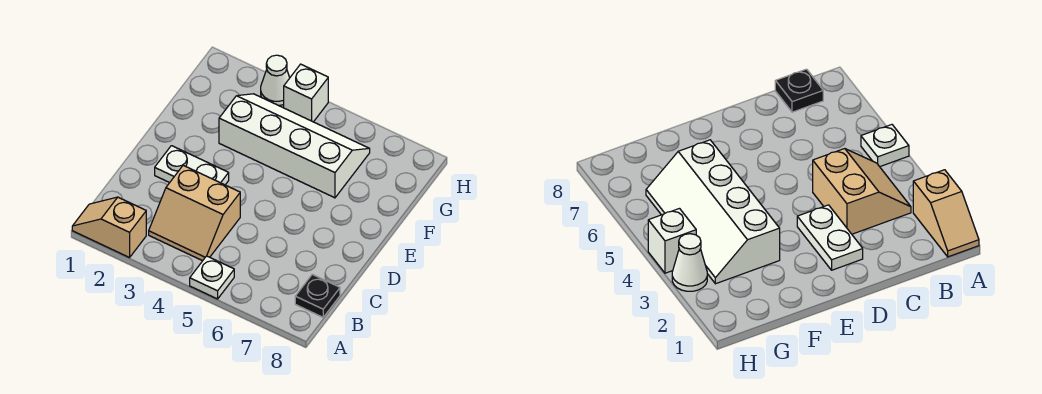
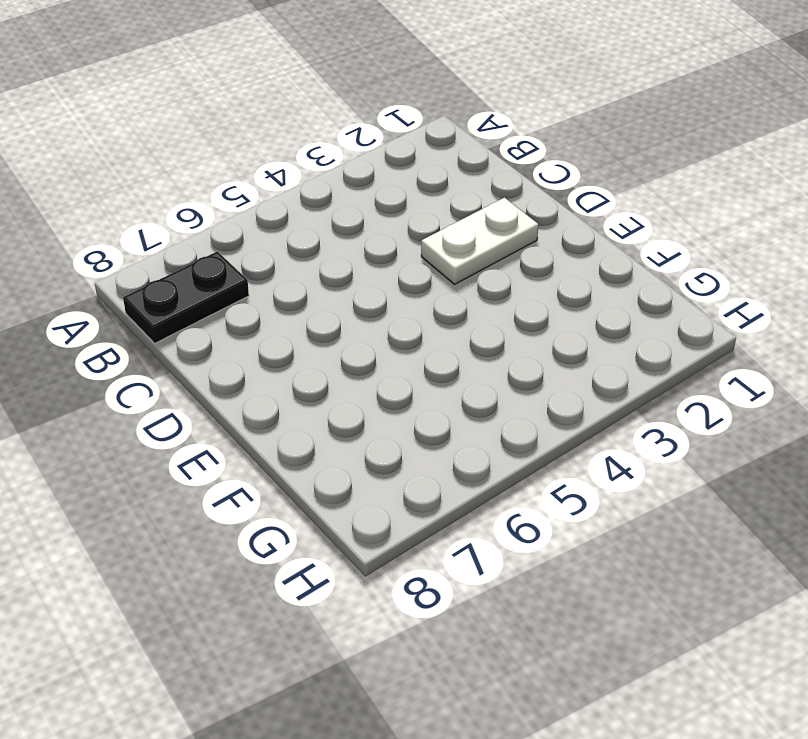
black 1x2 plate [123,251,249,343] -> black 1x1 plate [295,274,340,317]
none -> tan 1x2 slope [72,197,146,258]
none -> white 1x1 plate [190,256,234,299]

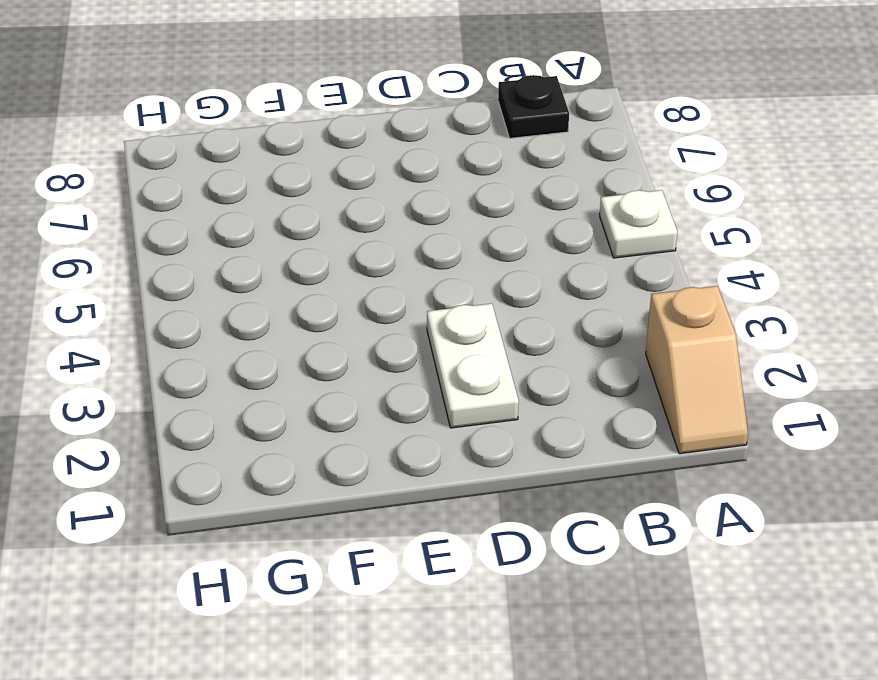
none -> tan 2x2 slope [149,165,240,261]
none -> white 2x4 slope [219,94,370,198]

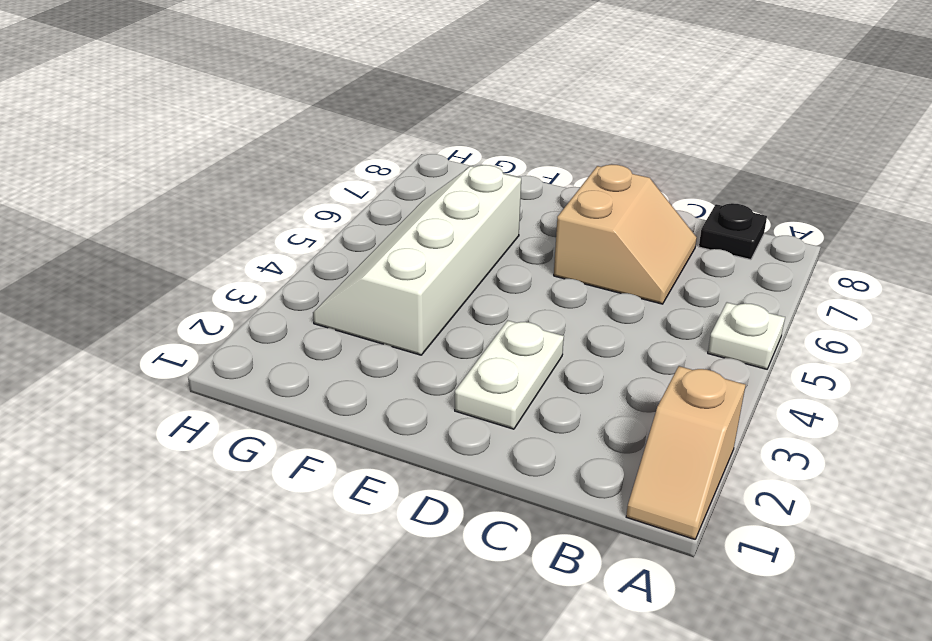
tan 2x2 slope [554,164,697,304] -> tan 2x2 slope moved to [149,165,240,261]
none -> white 1x1 cone [261,55,290,106]
none -> white 1x1 brick [284,64,328,122]

